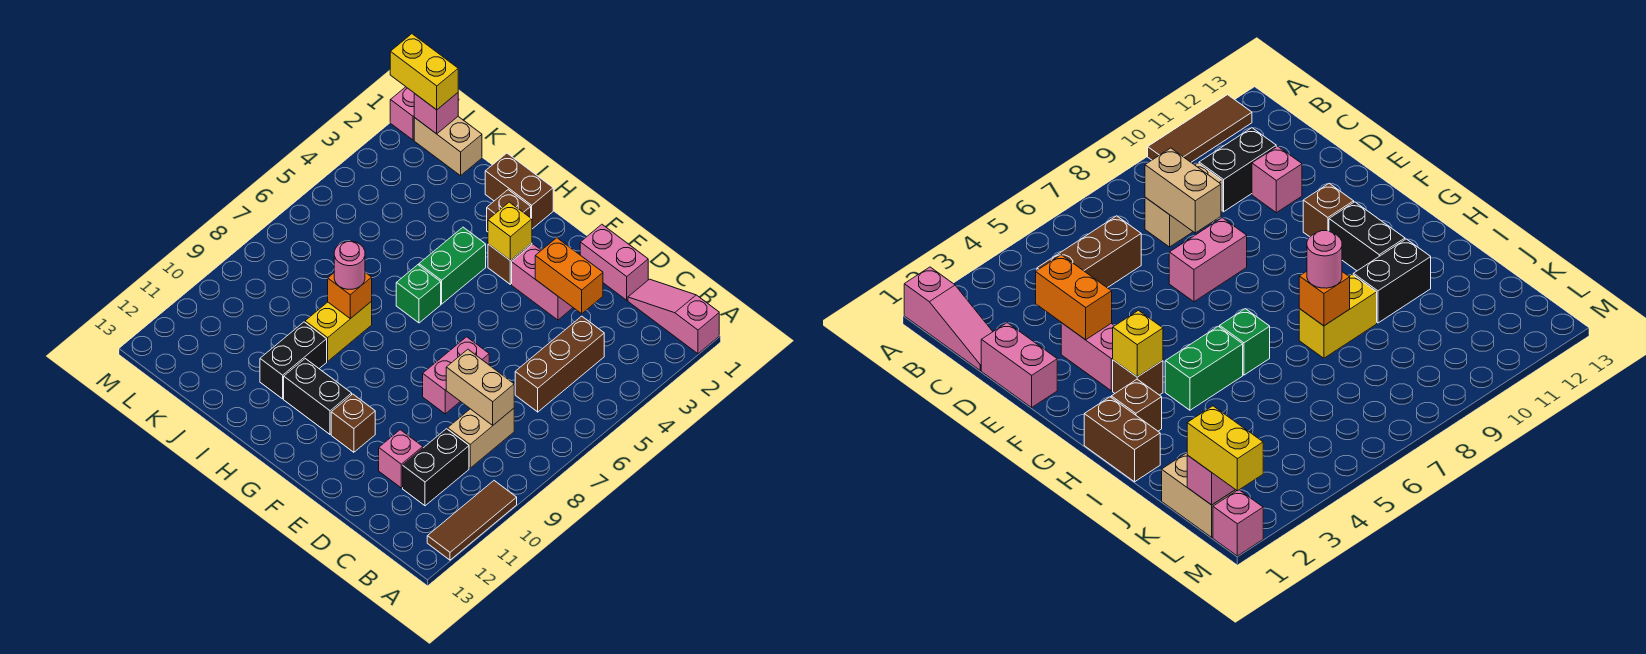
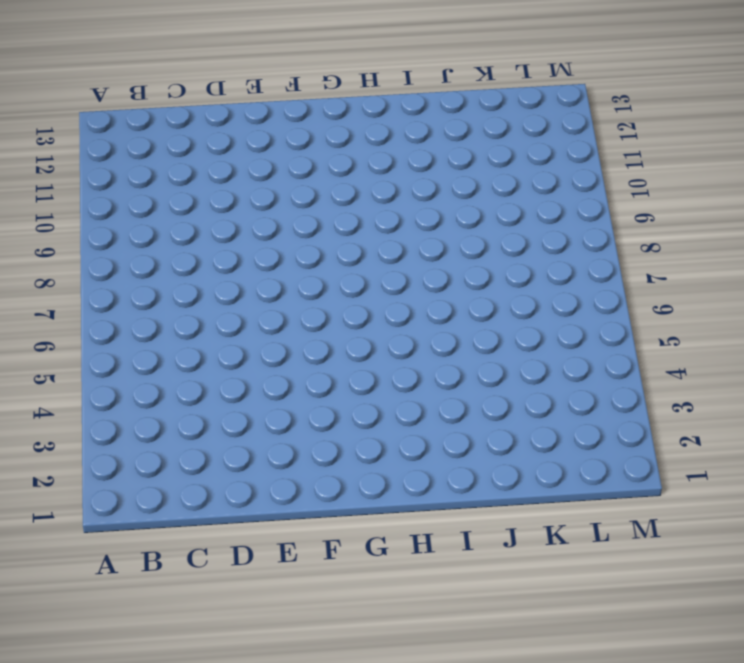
none -> pink 1x3 slope [628,279,719,354]
none -> brown 1x3 tile [427,481,517,560]
none -> brown 1x3 brick [515,316,604,412]

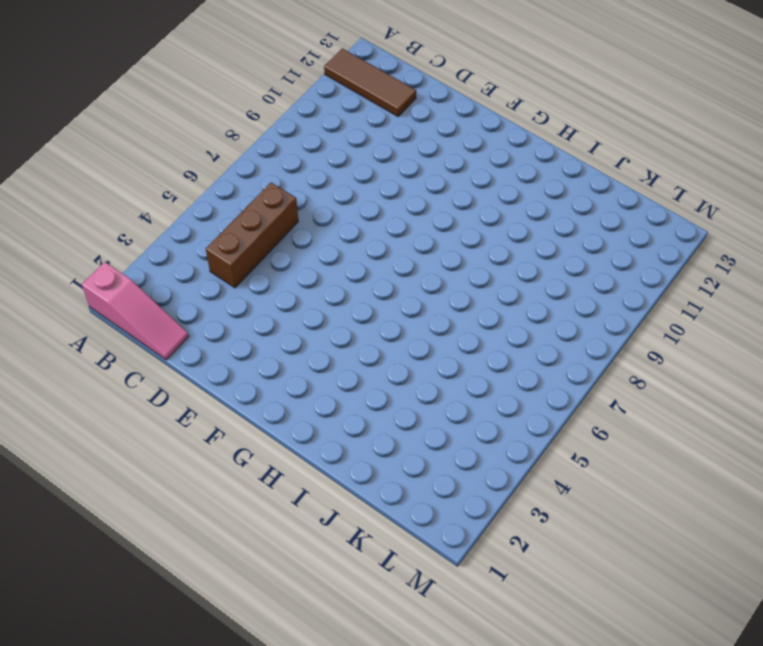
brown 1x3 tile [324,48,416,116] -> brown 1x3 tile turned to [427,481,517,560]
none -> tan 1x2 brick [448,408,514,468]
none -> black 1x2 brick [403,429,469,506]
none -> pink 1x2 brick [580,224,648,300]

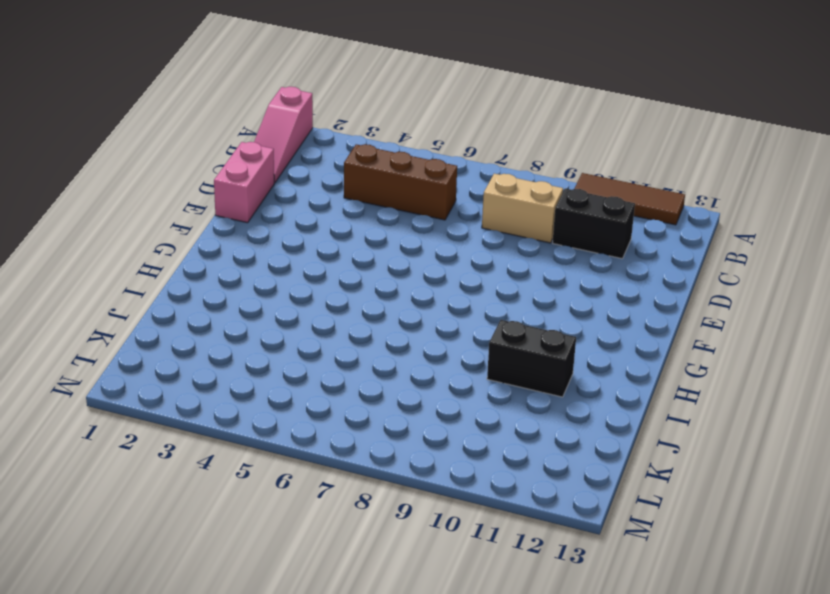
none -> pink 1x1 brick [379,430,423,488]
none -> pink 1x2 brick [512,244,573,320]
none -> pink 1x2 brick [423,337,489,414]

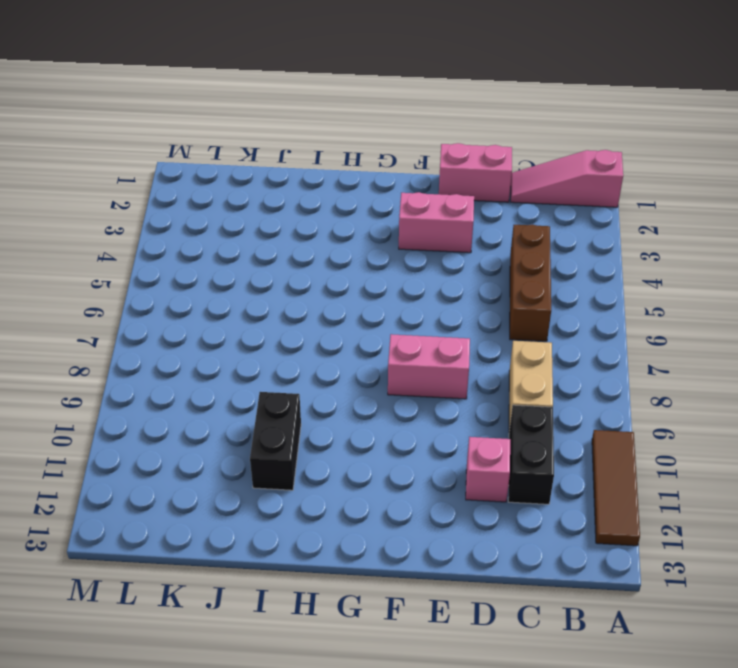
pink 1x2 brick [388,334,470,399] -> pink 1x2 brick turned to [423,337,489,414]
none -> brown 1x1 brick [331,394,375,452]
none -> brown 1x1 brick [488,243,532,284]
none -> black 1x2 brick [284,359,352,434]

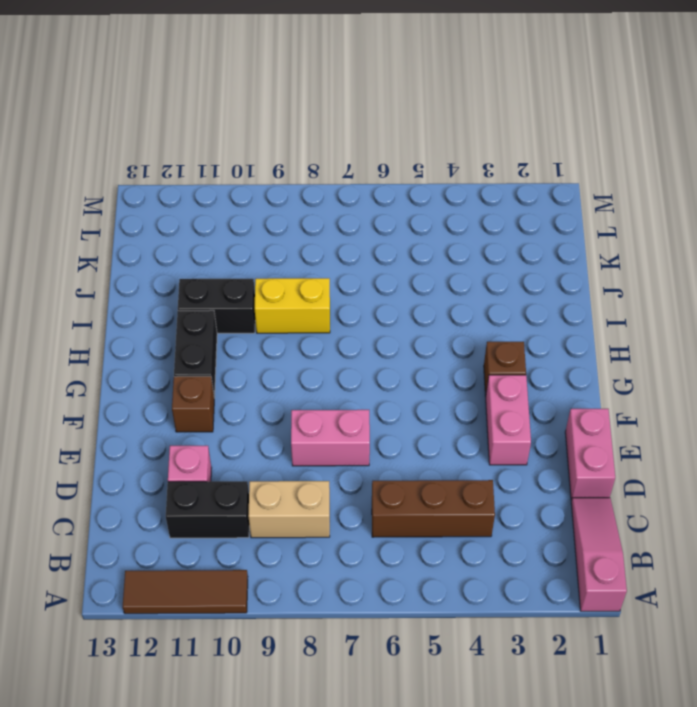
none -> brown 1x2 brick [485,153,553,229]
none -> brown 1x1 brick [487,190,531,232]
none -> green 1x2 brick [419,227,486,304]

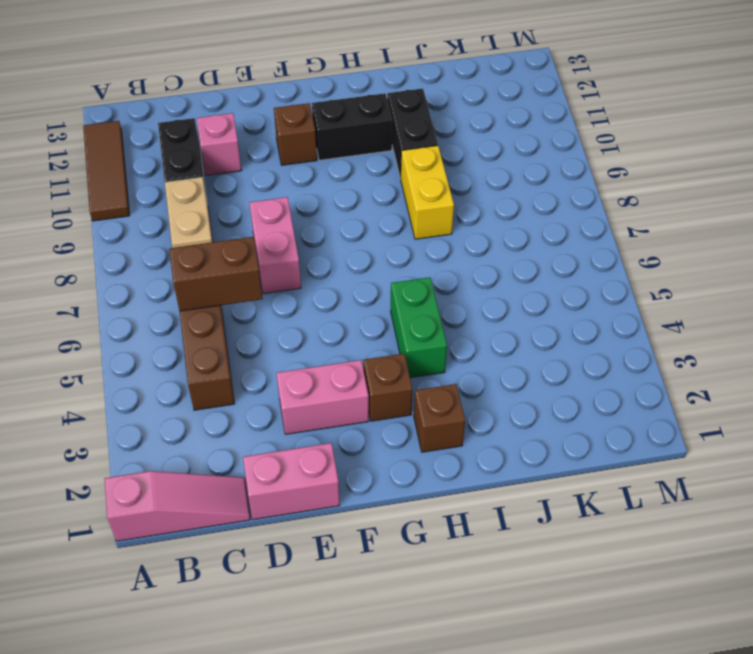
brown 1x2 brick [169,237,263,311] -> brown 1x2 brick moved to [485,153,553,229]
none -> green 1x1 brick [396,265,441,323]
none -> tan 1x2 brick [414,117,482,176]
none -> pink 1x1 brick [390,87,414,140]

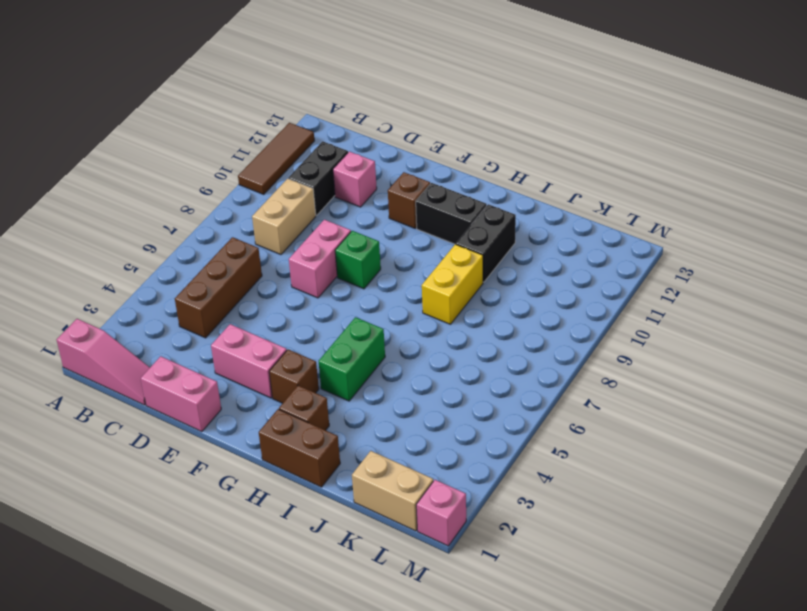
green 1x1 brick [335,231,381,289] -> green 1x1 brick moved to [396,265,441,323]
none -> tan 1x2 brick [446,349,514,425]
none -> orange 1x2 brick [535,238,603,314]
none -> yellow 1x1 brick [488,202,532,261]

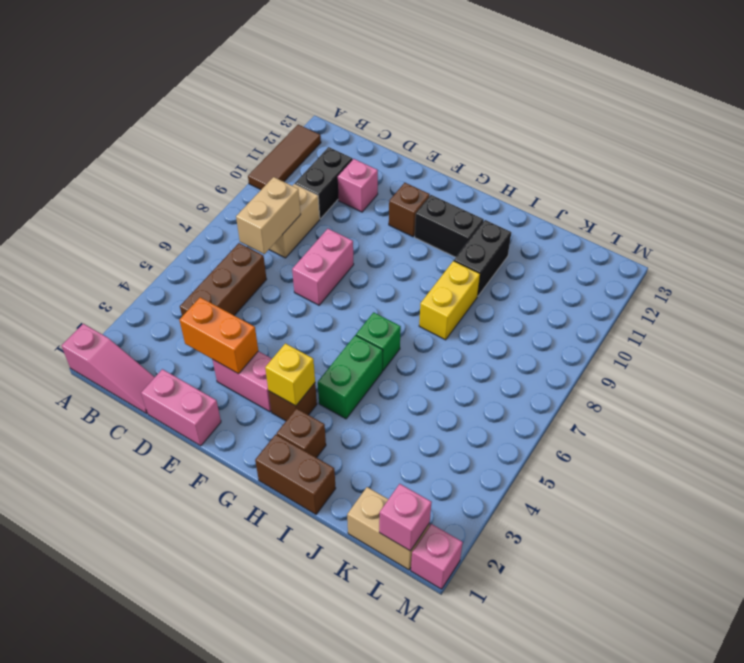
tan 1x2 brick [236,177,301,254] -> tan 1x2 brick turned to [446,349,514,425]
none -> orange 1x1 brick [328,272,372,319]
none -> pink 1x1 round brick [334,241,365,289]
none -> yellow 1x2 brick [390,34,458,110]

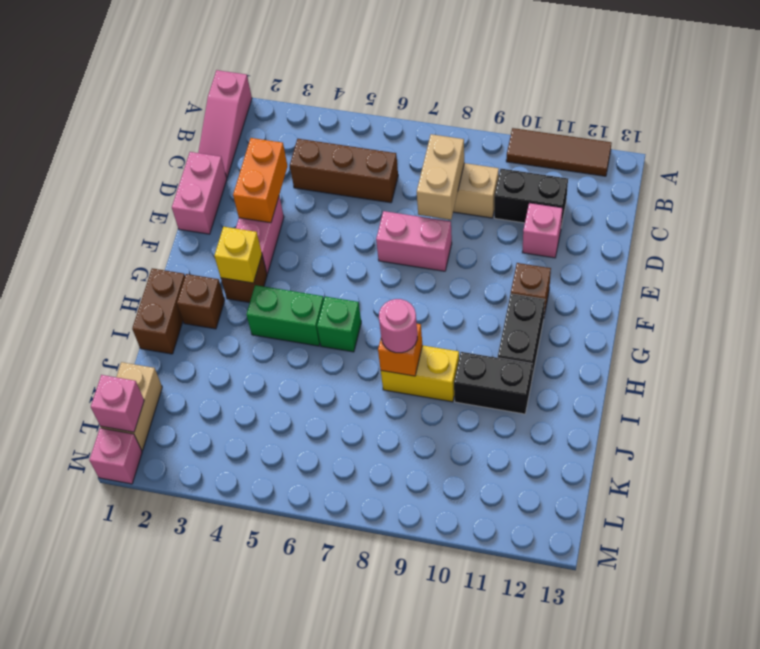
none -> yellow 1x2 brick [390,34,458,110]

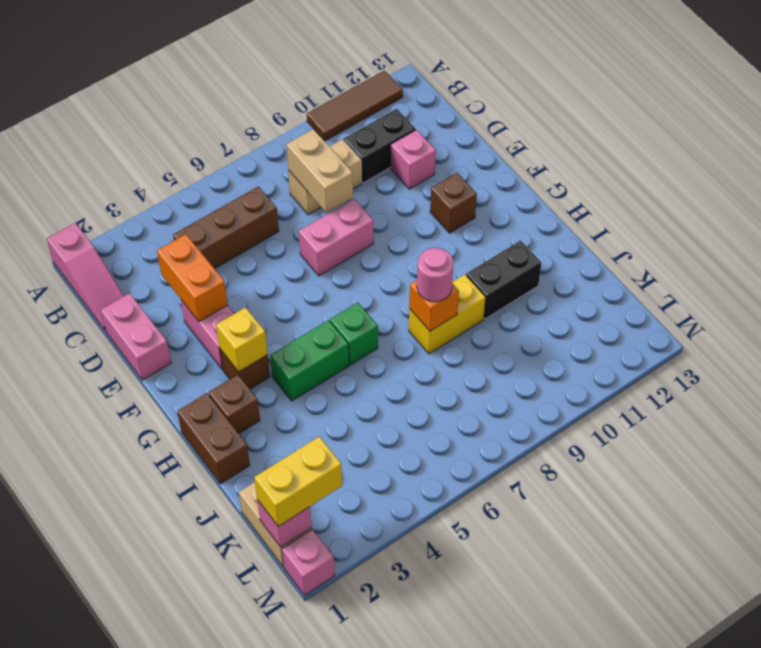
yellow 1x2 brick [254,437,342,527] -> yellow 1x2 brick turned to [390,34,458,110]
none -> black 1x2 brick [284,359,352,434]

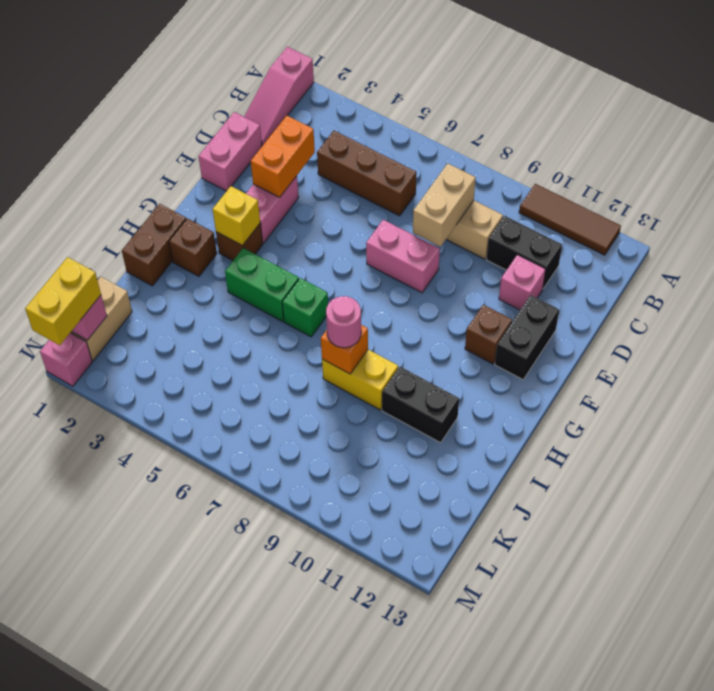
black 1x2 brick [495,295,559,380] -> black 1x2 brick moved to [284,359,352,434]

